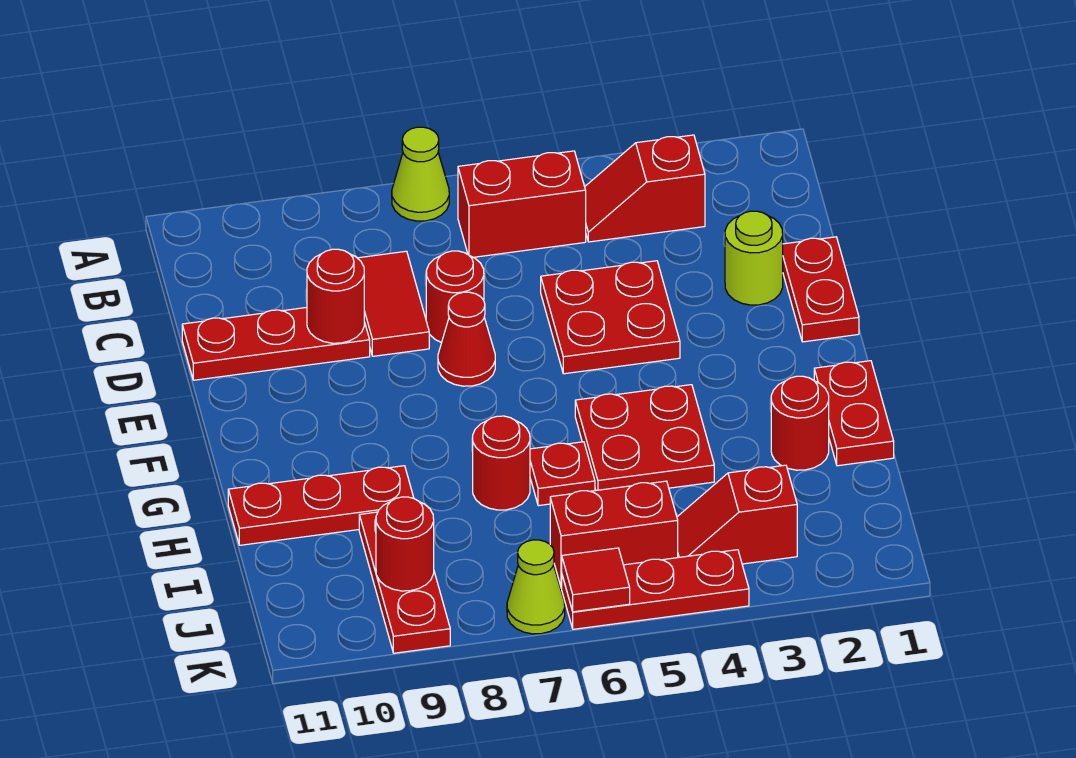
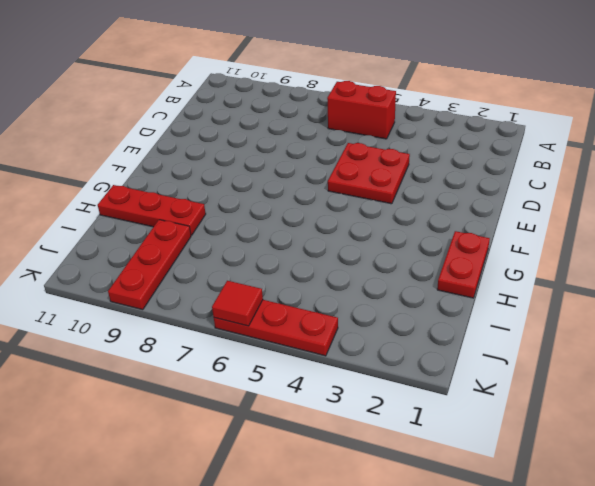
none -> lime 1x1 cone [392,127,449,221]
none -> red 1x2 slope [585,135,705,242]
none -> red 1x2 tile [358,251,429,356]

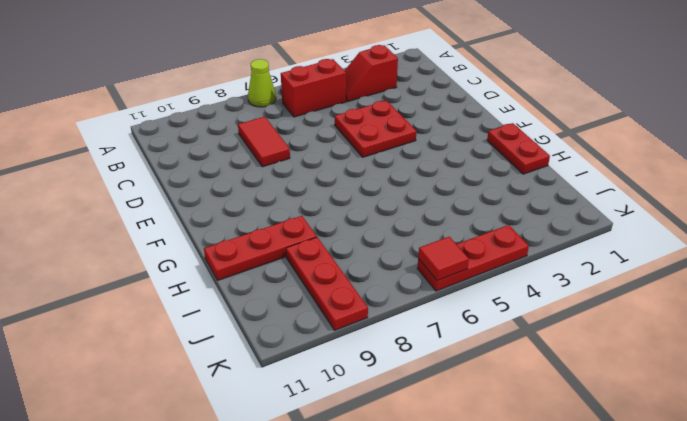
none -> red 1x2 plate [783,237,859,342]
none -> lime 1x1 round brick [725,211,783,305]
none -> red 1x1 round brick [426,251,484,343]

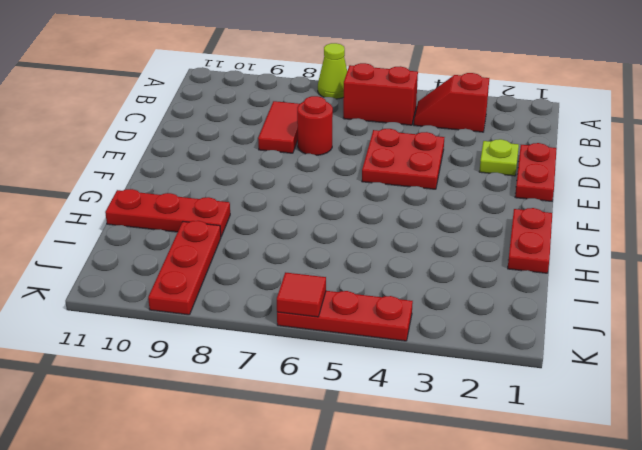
lime 1x1 plate [479,139,519,176] -> lime 1x1 round brick [725,211,783,305]
none -> red 1x3 plate [182,307,370,380]
none -> red 1x1 cone [438,292,495,386]
none -> red 2x2 plate [575,385,714,490]

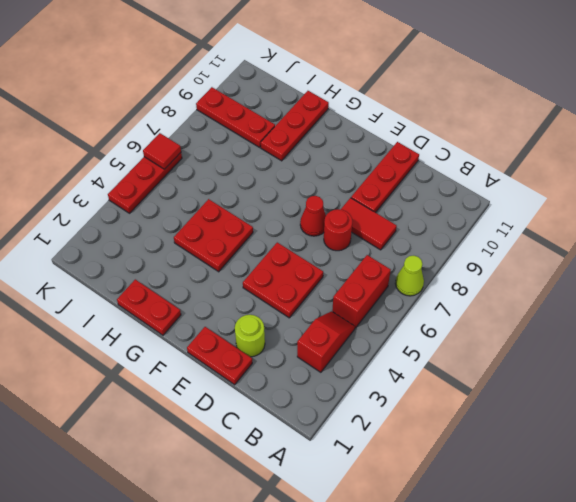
none -> red 1x1 round brick [771,376,829,470]
none -> red 1x1 plate [530,442,595,506]
none -> red 1x1 round brick [473,416,530,510]

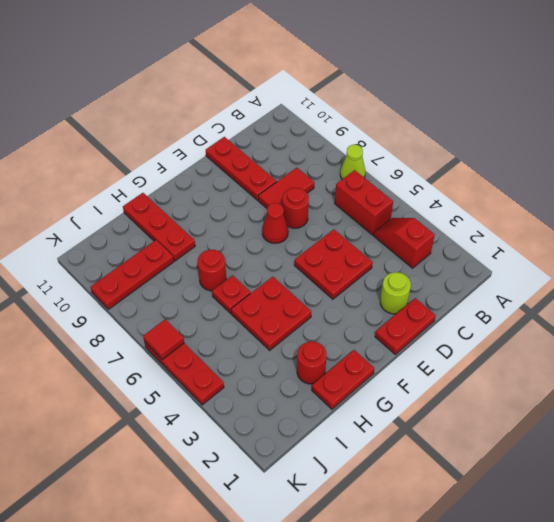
none -> red 1x2 slope [677,465,797,564]
none -> red 1x2 brick [550,481,678,588]
none -> lime 1x1 cone [507,540,565,634]

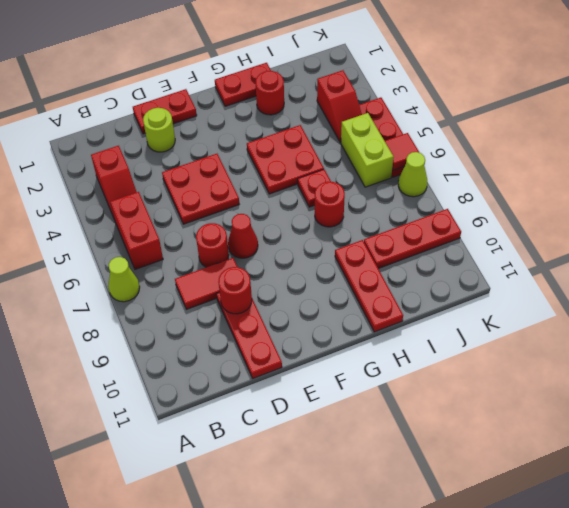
lime 1x2 brick [341,113,393,187] -> red 1x2 brick [550,481,678,588]
none -> red 1x1 round brick [376,497,434,591]

